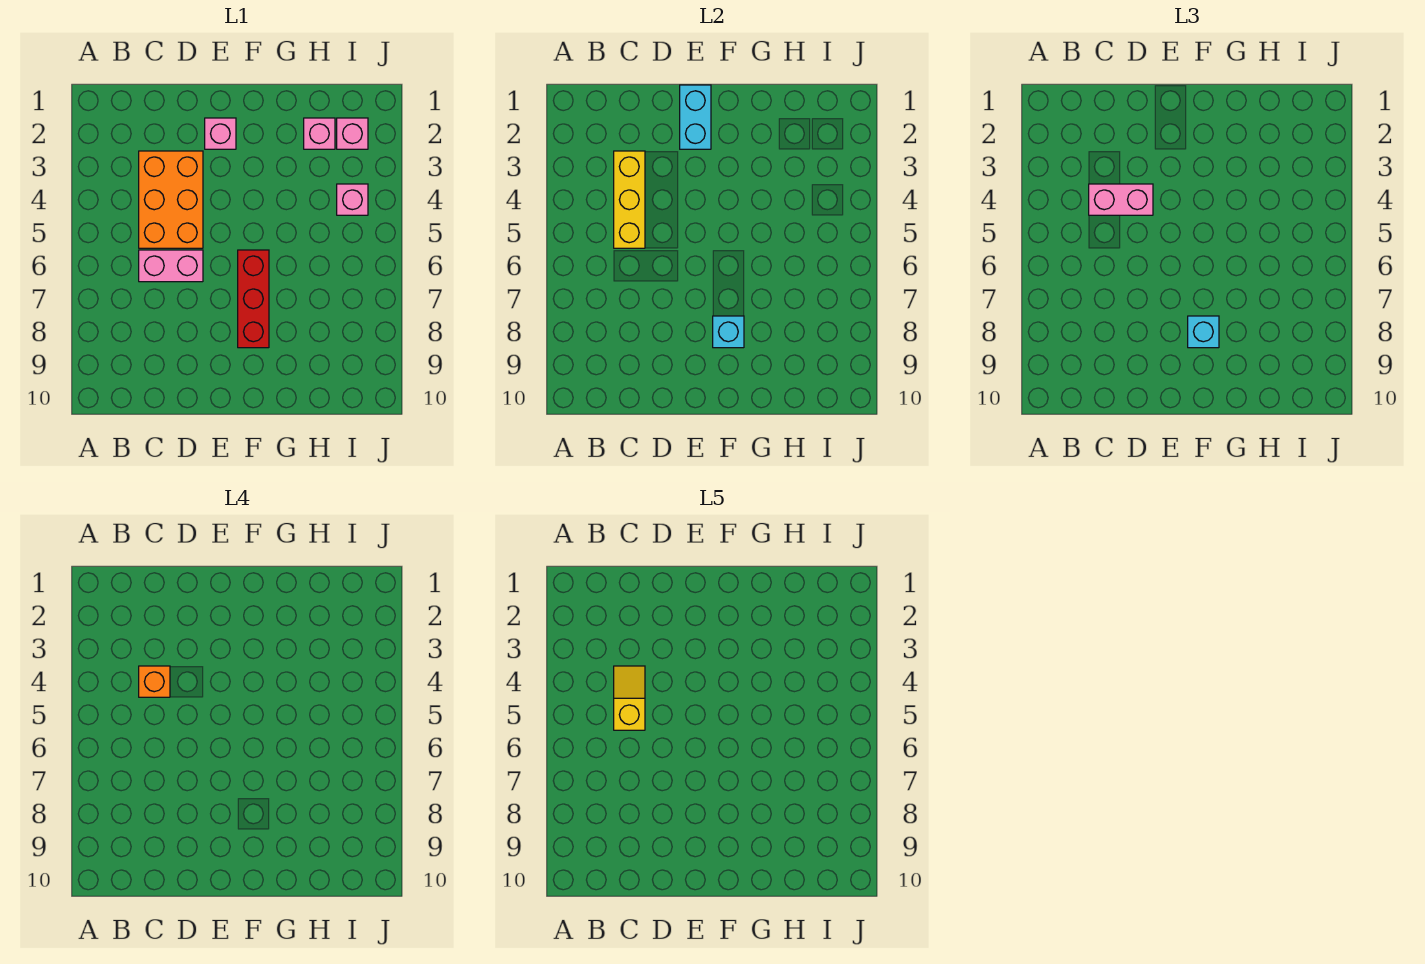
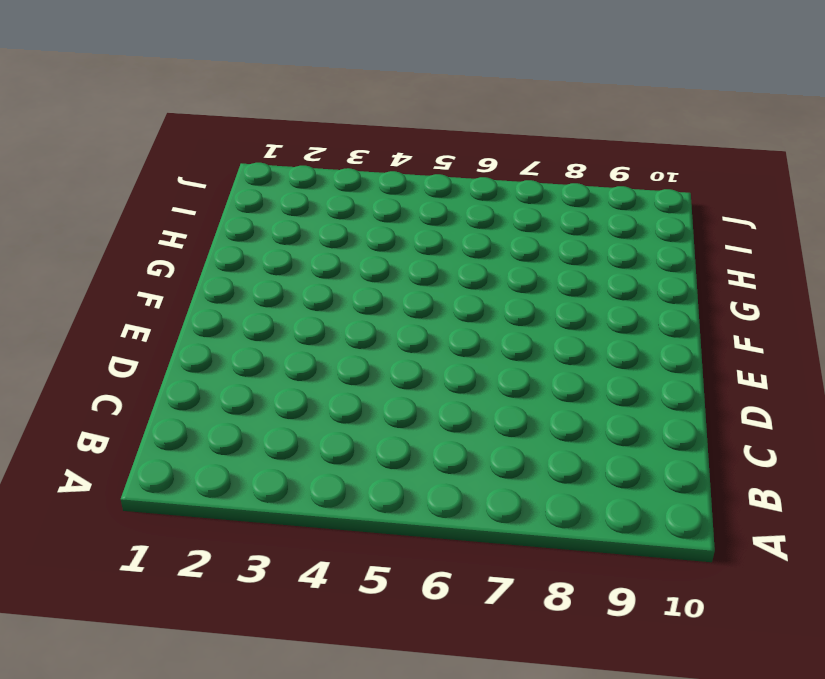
none -> orange 2x3 brick [139,151,203,248]
none -> pink 1x2 brick [139,250,203,282]
none -> pink 1x1 brick [205,118,236,149]

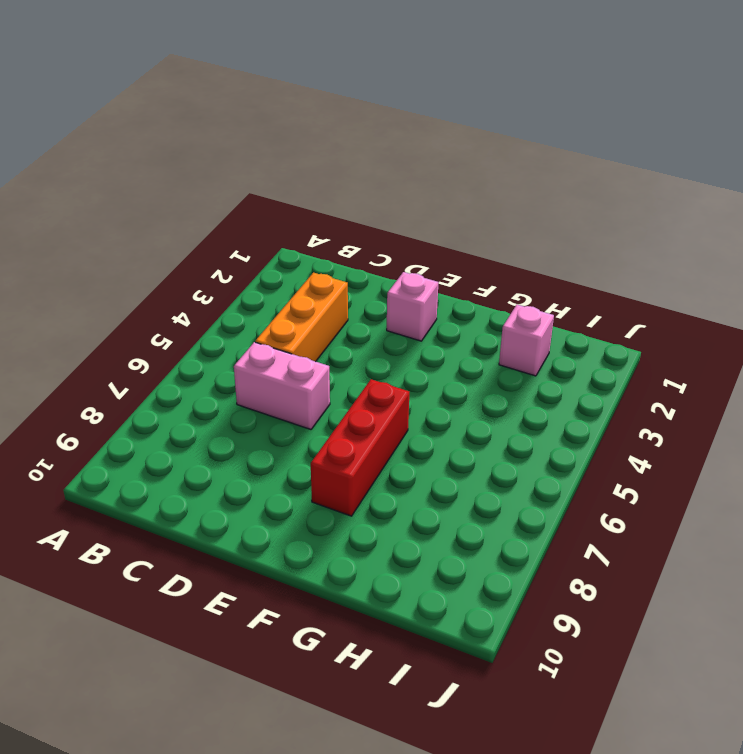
orange 1x3 brick [255,273,348,362] -> orange 2x3 brick [139,151,203,248]
none -> pink 1x1 brick [337,118,368,149]
none -> pink 1x1 brick [337,184,368,215]
none -> yellow 1x3 brick [614,151,645,248]

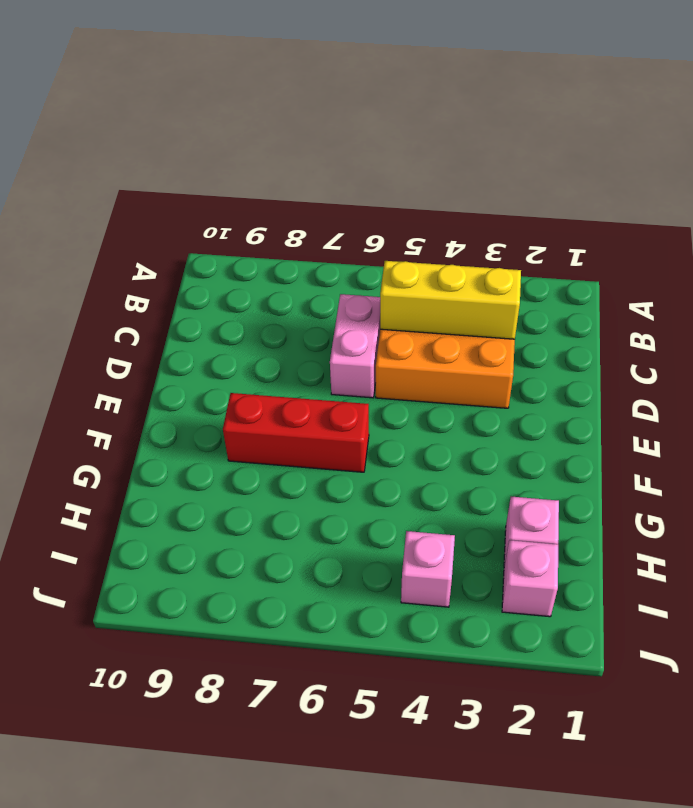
none -> pink 1x1 brick [205,118,236,149]
none -> cyan 1x2 brick [680,85,711,149]
none -> cyan 1x1 brick [713,316,744,348]

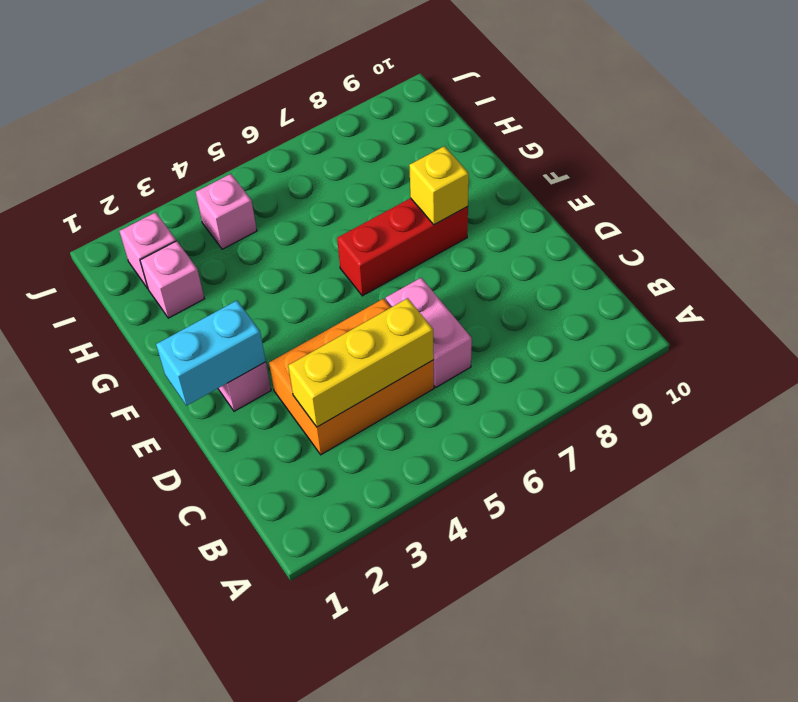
yellow 1x1 brick [409,146,469,225] -> cyan 1x1 brick [713,316,744,348]
none -> pink 1x2 brick [1089,184,1153,215]
none -> cyan 1x1 brick [1188,316,1219,348]
none -> orange 1x1 brick [139,666,170,697]

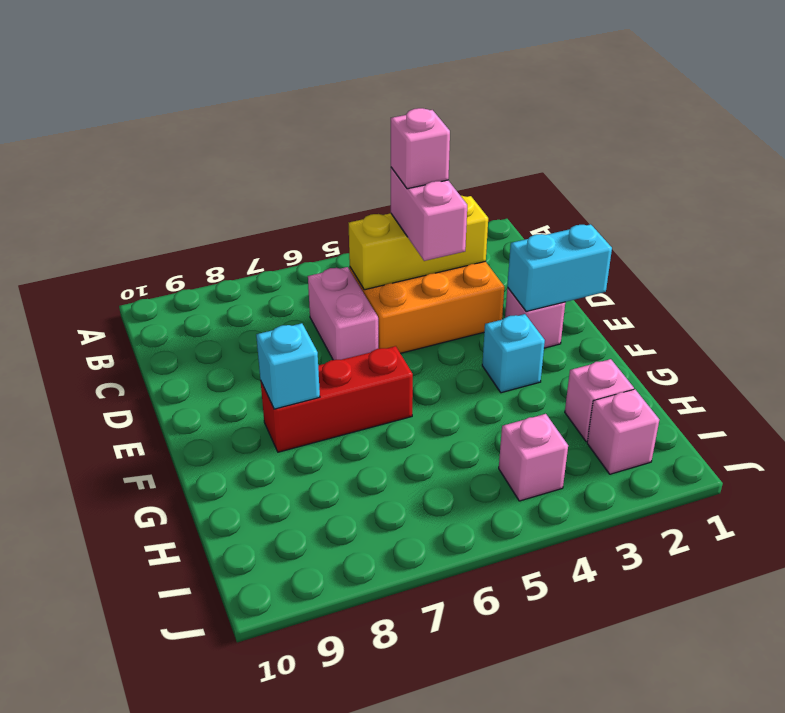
pink 1x1 brick [391,108,450,189] -> orange 1x1 brick [139,666,170,697]
cyan 1x1 brick [482,314,545,393] -> cyan 1x1 brick moved to [1188,316,1219,348]
none -> yellow 1x2 slope [614,666,645,730]

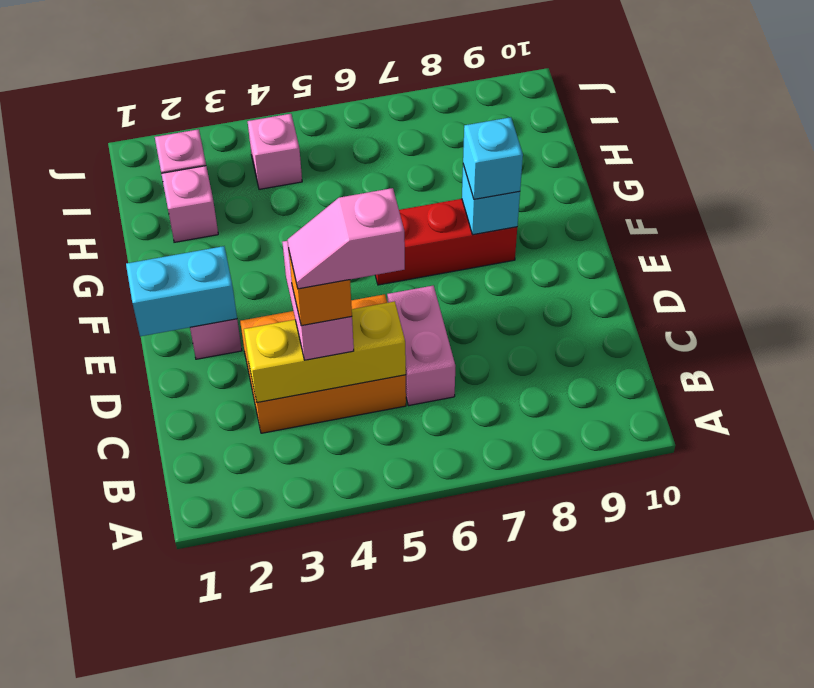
pink 1x2 slope [288,188,405,289] -> yellow 1x2 slope [614,666,645,730]

